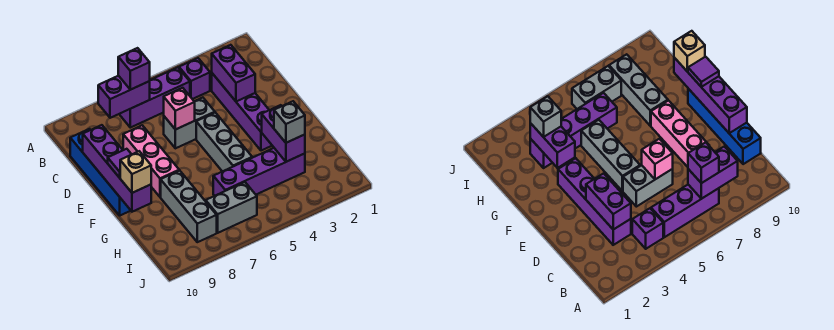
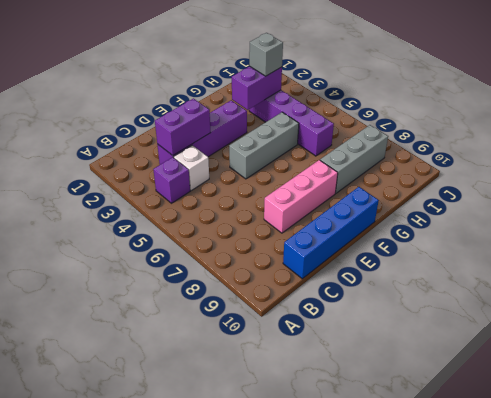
white 1x1 brick [174,145,209,190] -> none
none -> purple 1x3 brick [119,67,190,128]
none -> grey 1x2 brick [164,98,215,148]
none -> grey 1x2 brick [206,182,257,233]

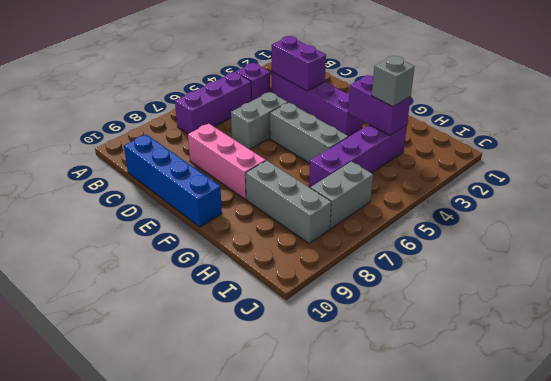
none -> purple 1x2 brick [98,76,150,118]
none -> pink 1x1 brick [164,88,195,130]
none -> purple 1x4 brick [83,125,151,212]

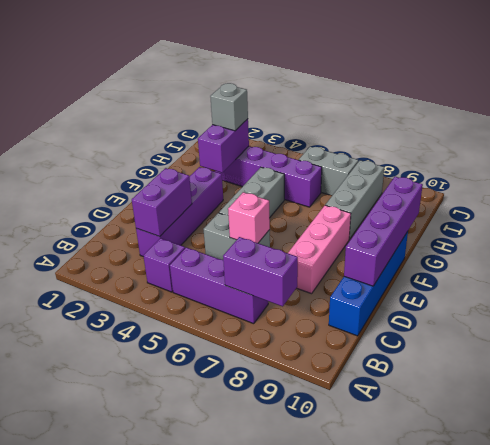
none -> purple 1x1 brick [118,48,150,90]
none -> purple 1x1 tile [108,149,132,178]
none -> tan 1x1 brick [120,151,151,193]

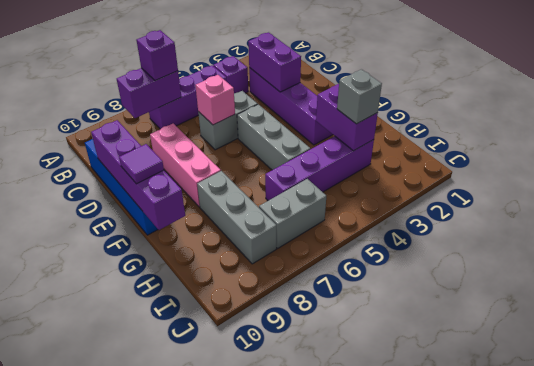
none -> tan 1x1 brick [120,151,151,193]

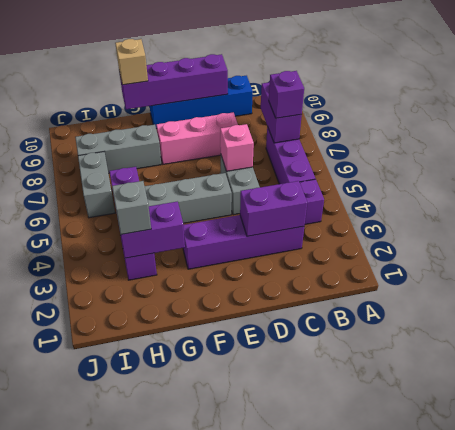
none -> purple 1x1 tile [108,149,132,178]

